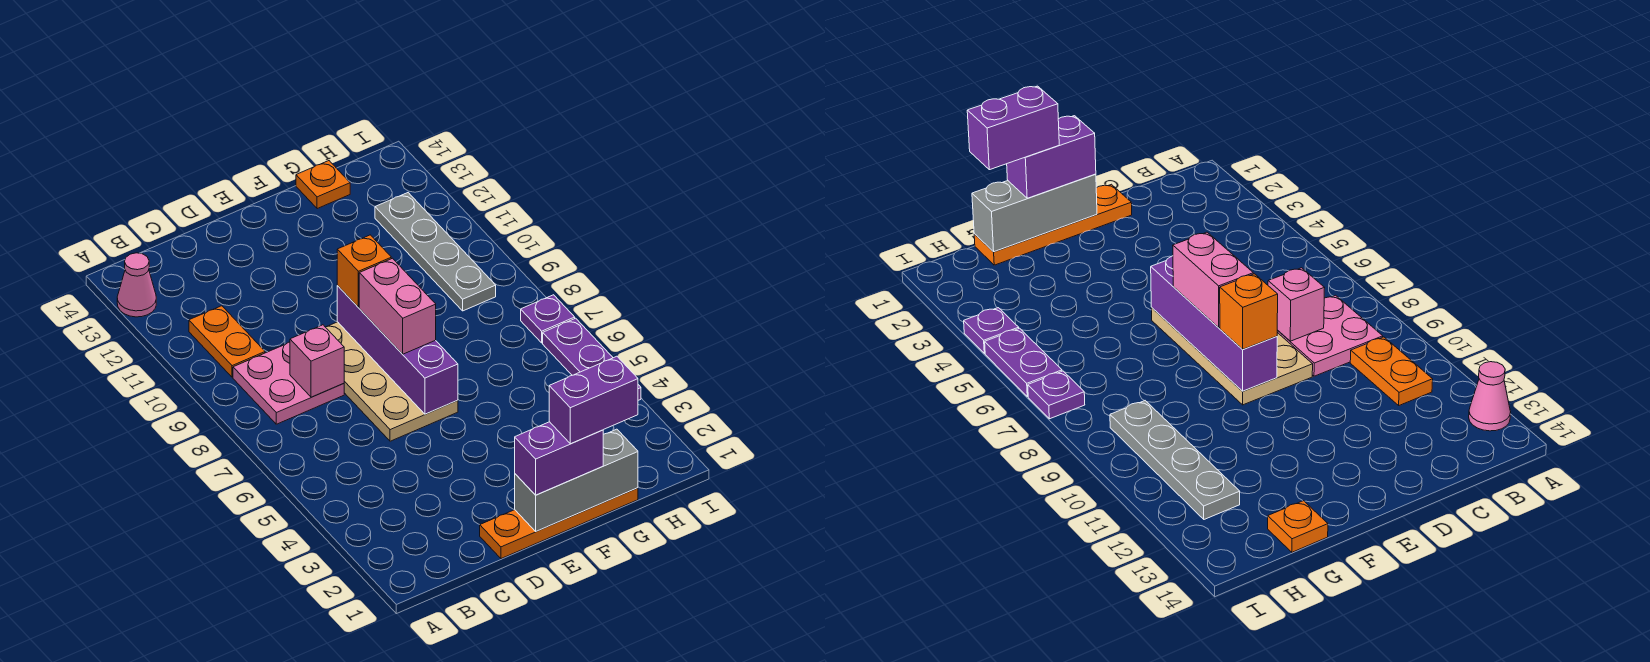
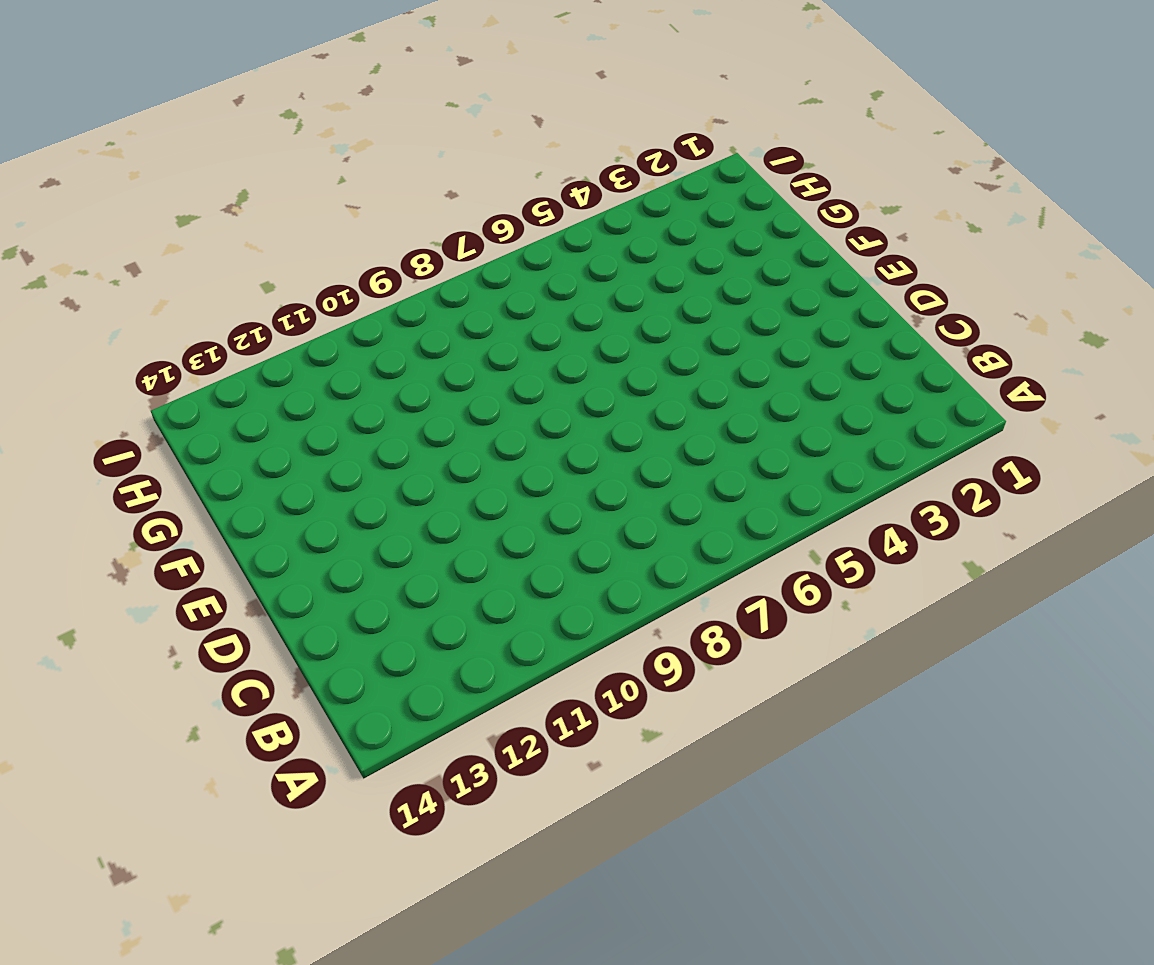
none -> pink 1x1 cone [117,253,156,317]
none -> pink 2x2 plate [233,342,344,424]
none -> orange 1x2 plate [189,306,265,377]

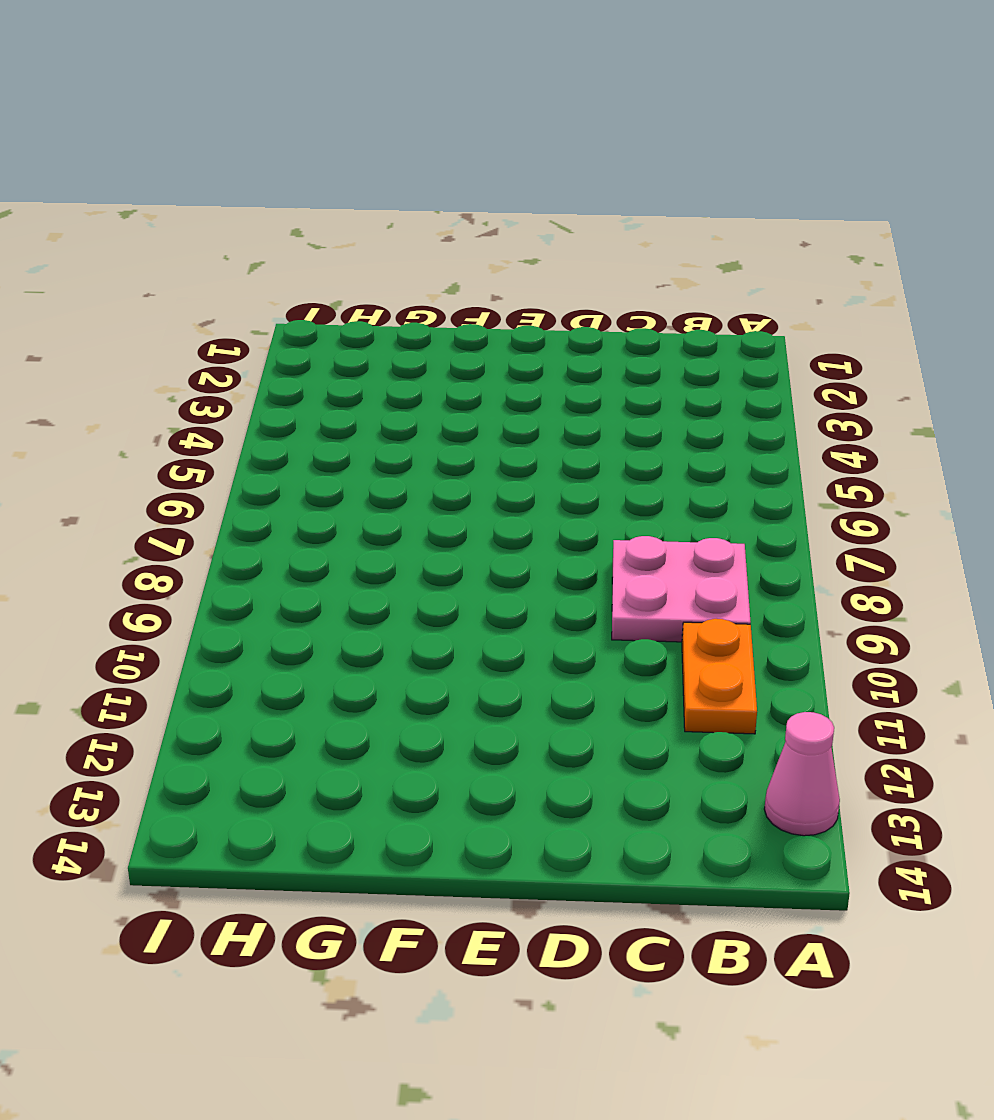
none -> orange 1x4 plate [480,488,638,559]
none -> tan 2x4 plate [326,322,458,441]
none -> orange 1x1 plate [296,161,350,209]

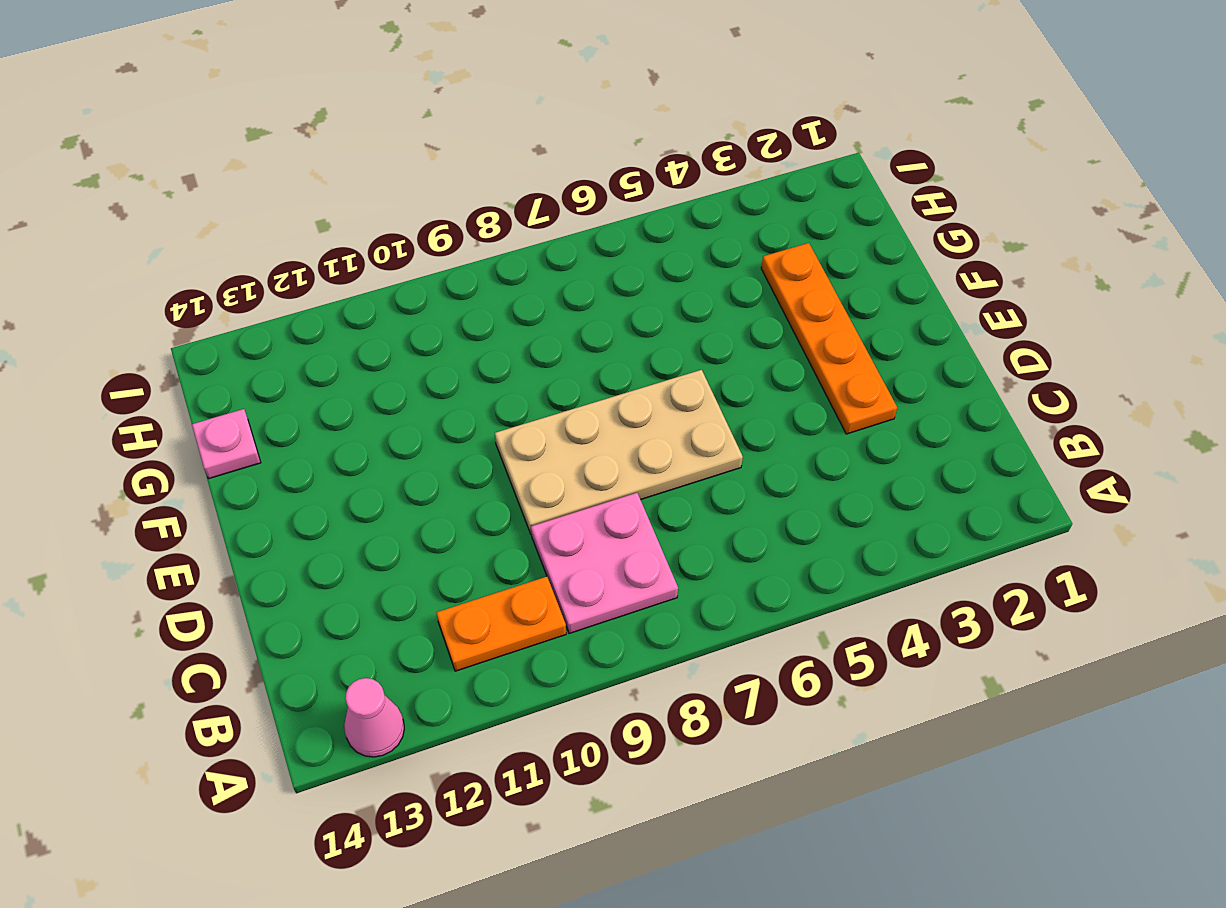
orange 1x4 plate [761,243,897,434] -> orange 1x4 plate moved to [480,488,638,559]
pink 1x1 plate [192,409,261,479] -> orange 1x1 plate [296,161,350,209]
none -> grey 1x4 plate [375,193,496,311]
none -> purple 1x1 plate [964,308,1019,353]
none -> purple 1x2 plate [543,318,613,375]

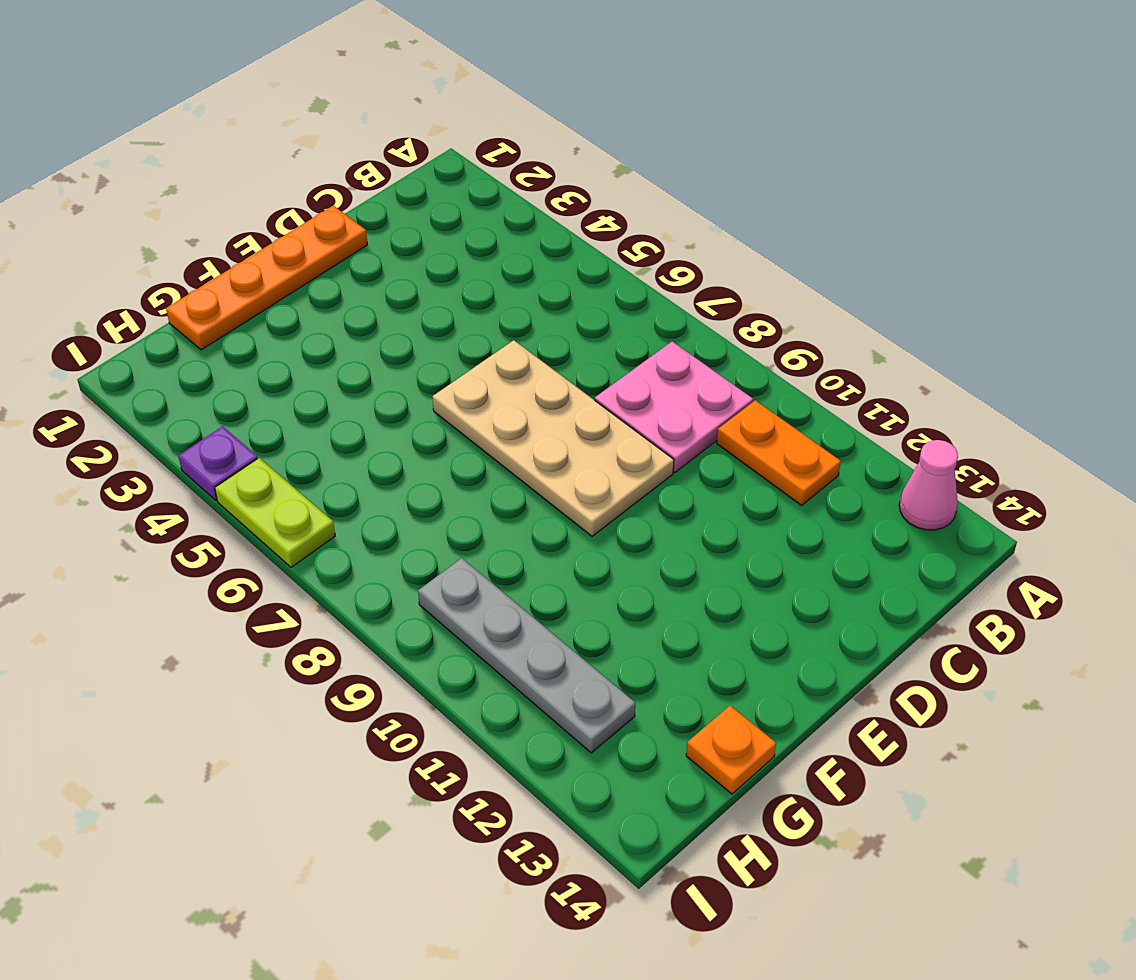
lime 1x2 plate [215,458,335,567] -> purple 1x2 plate [543,318,613,375]
none -> purple 1x1 plate [521,295,575,343]
none -> pink 1x1 brick [290,325,344,397]
none -> grey 1x3 brick [515,429,638,531]

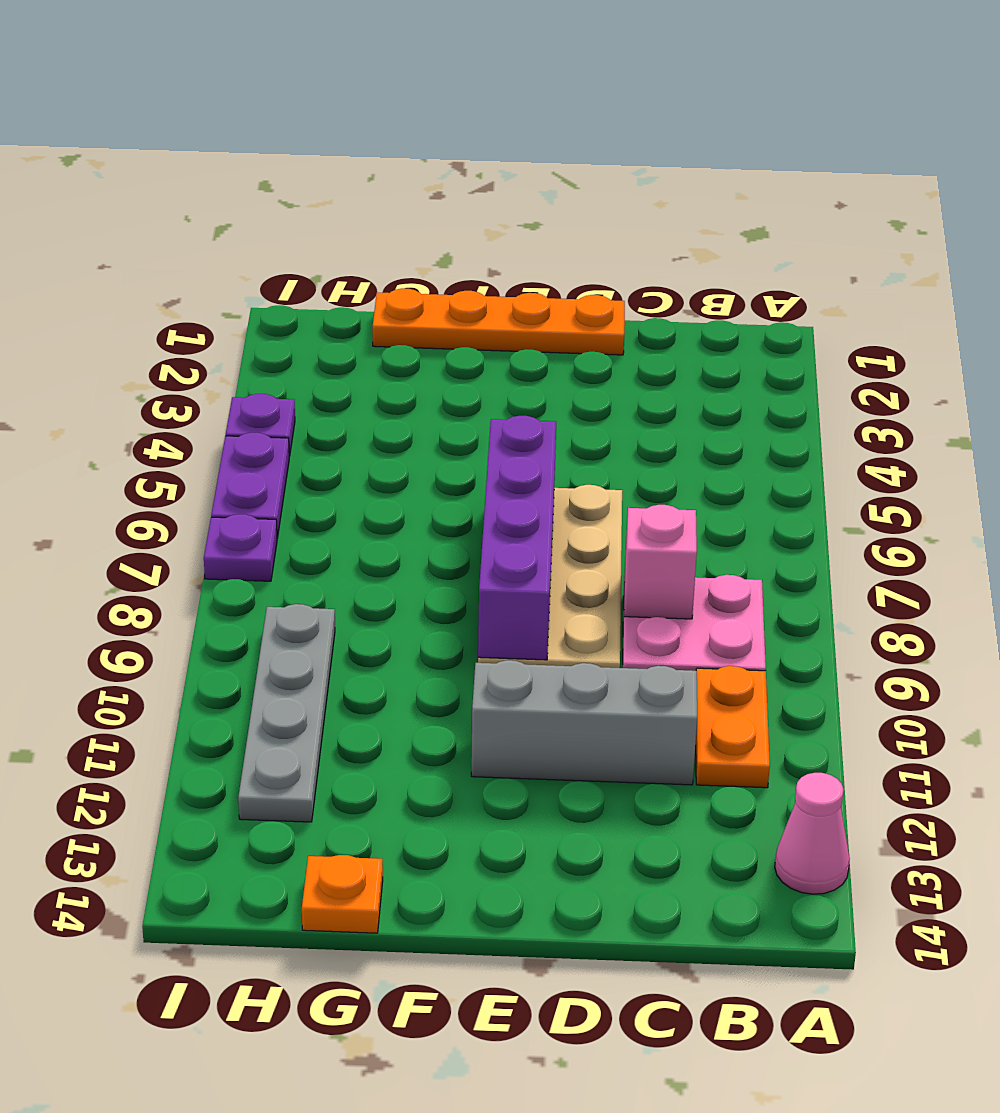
grey 1x3 brick [471,660,697,785] -> grey 1x3 brick moved to [515,429,638,531]
none -> purple 1x2 brick [515,422,603,495]
none -> pink 1x2 brick [359,258,436,354]
none -> orange 1x1 brick [337,235,391,307]

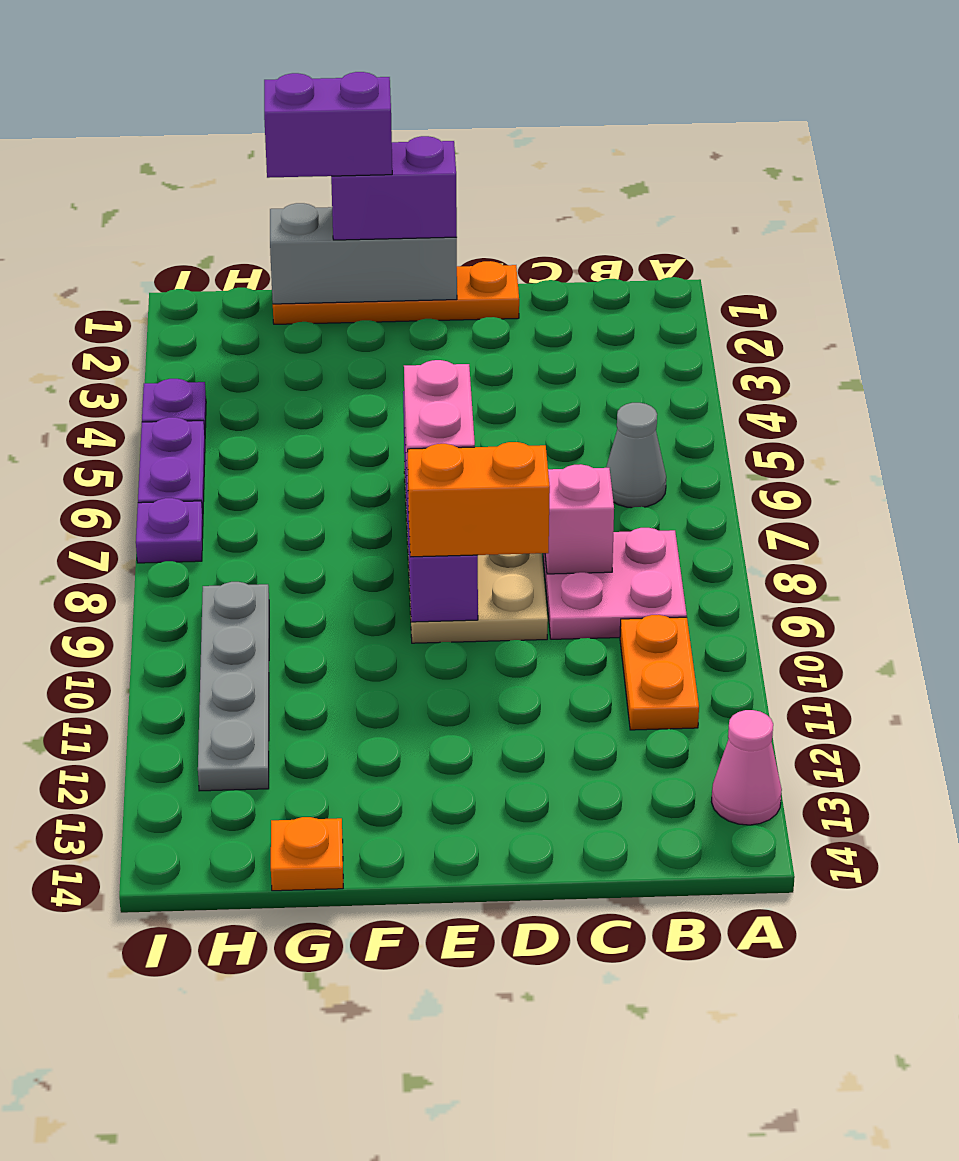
grey 1x1 cone [606,403,666,508] -> none
orange 1x2 brick [408,442,550,557] -> orange 1x1 brick [337,235,391,307]

